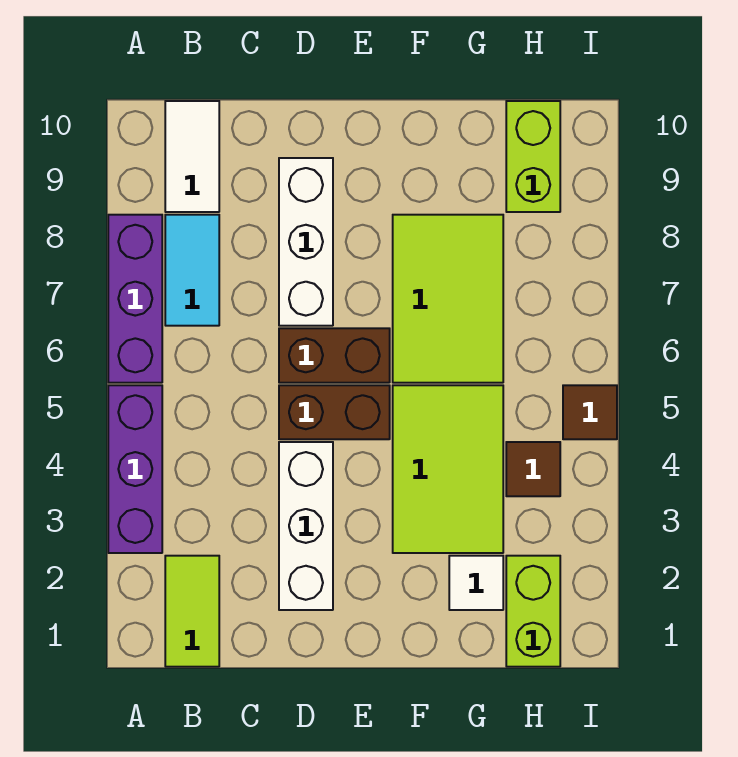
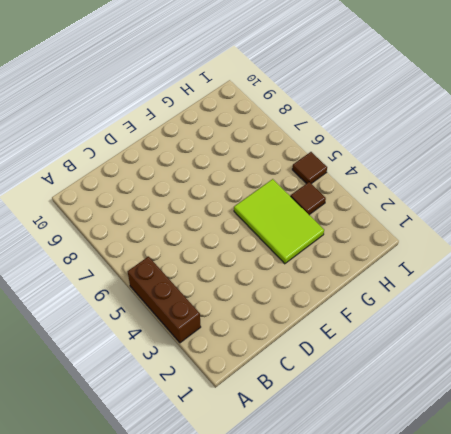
brown 1x3 brick [128,257,201,343] -> purple 1x3 brick [108,385,162,553]
none -> purple 1x3 brick [108,215,162,383]
none -> lime 1x2 tile [165,556,219,667]
none -> cyan 1x2 tile [165,215,219,326]

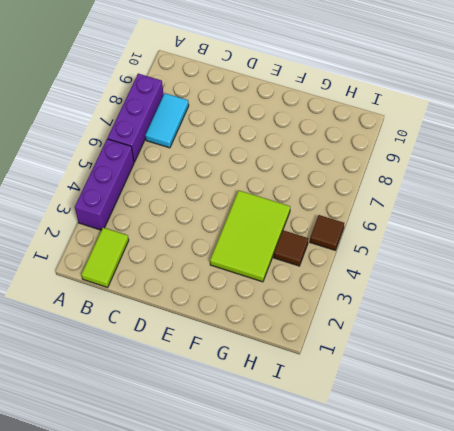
none -> white 1x2 tile [165,101,219,212]
none -> white 1x3 brick [279,442,333,610]
none -> brown 1x2 brick [279,385,390,439]

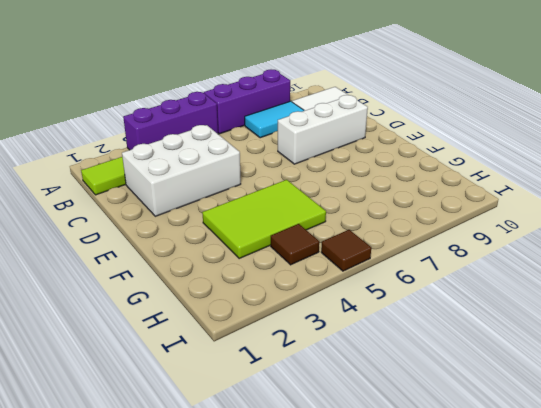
white 2x3 brick [122,125,241,216] -> white 1x3 brick [279,442,333,610]
none -> brown 1x2 brick [279,385,390,439]
none -> brown 1x2 brick [279,328,390,383]
none -> lime 2x3 tile [393,215,503,383]

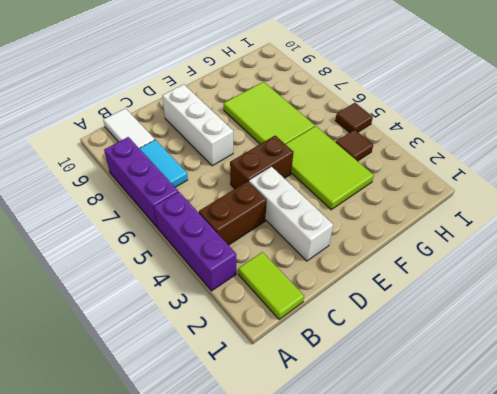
brown 1x2 brick [199,181,267,245] -> brown 1x2 brick moved to [279,328,390,383]
none -> white 1x1 tile [449,556,503,610]
none -> lime 1x2 brick [506,556,560,667]
none -> lime 1x2 brick [506,101,560,212]

